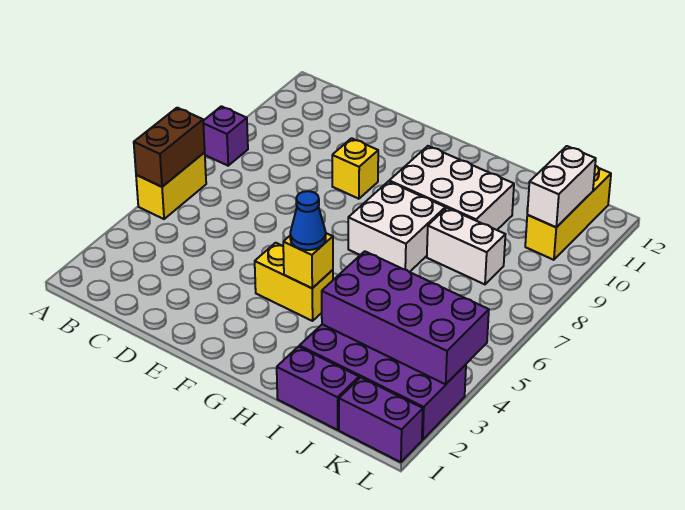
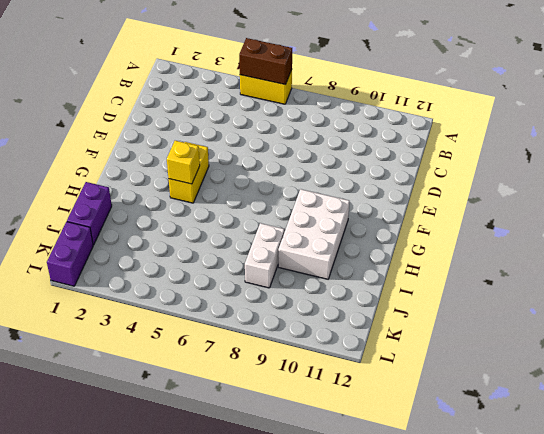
none -> purple 1x1 brick [203,106,248,166]
none -> yellow 1x1 brick [332,138,378,199]
none -> white 2x2 brick [348,181,445,272]

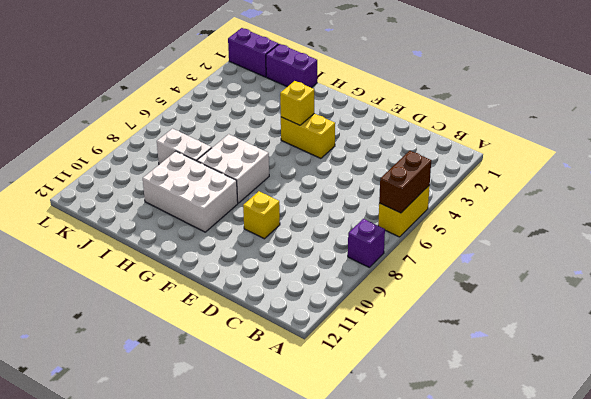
none -> purple 2x4 brick [299,324,466,440]
none -> yellow 1x3 brick [525,166,611,260]
none -> purple 2x4 brick [322,251,489,384]

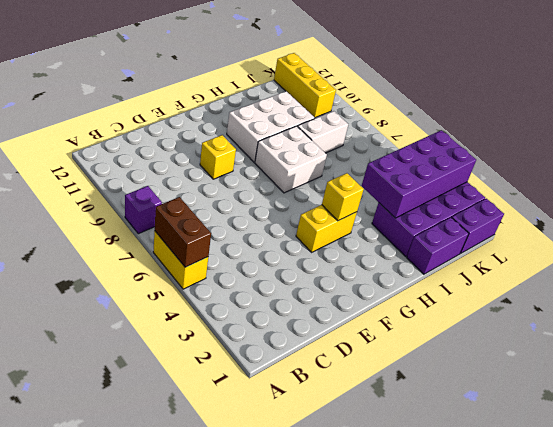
none -> white 1x2 brick [527,146,596,227]
none -> blue 1x1 cone [290,191,326,250]

